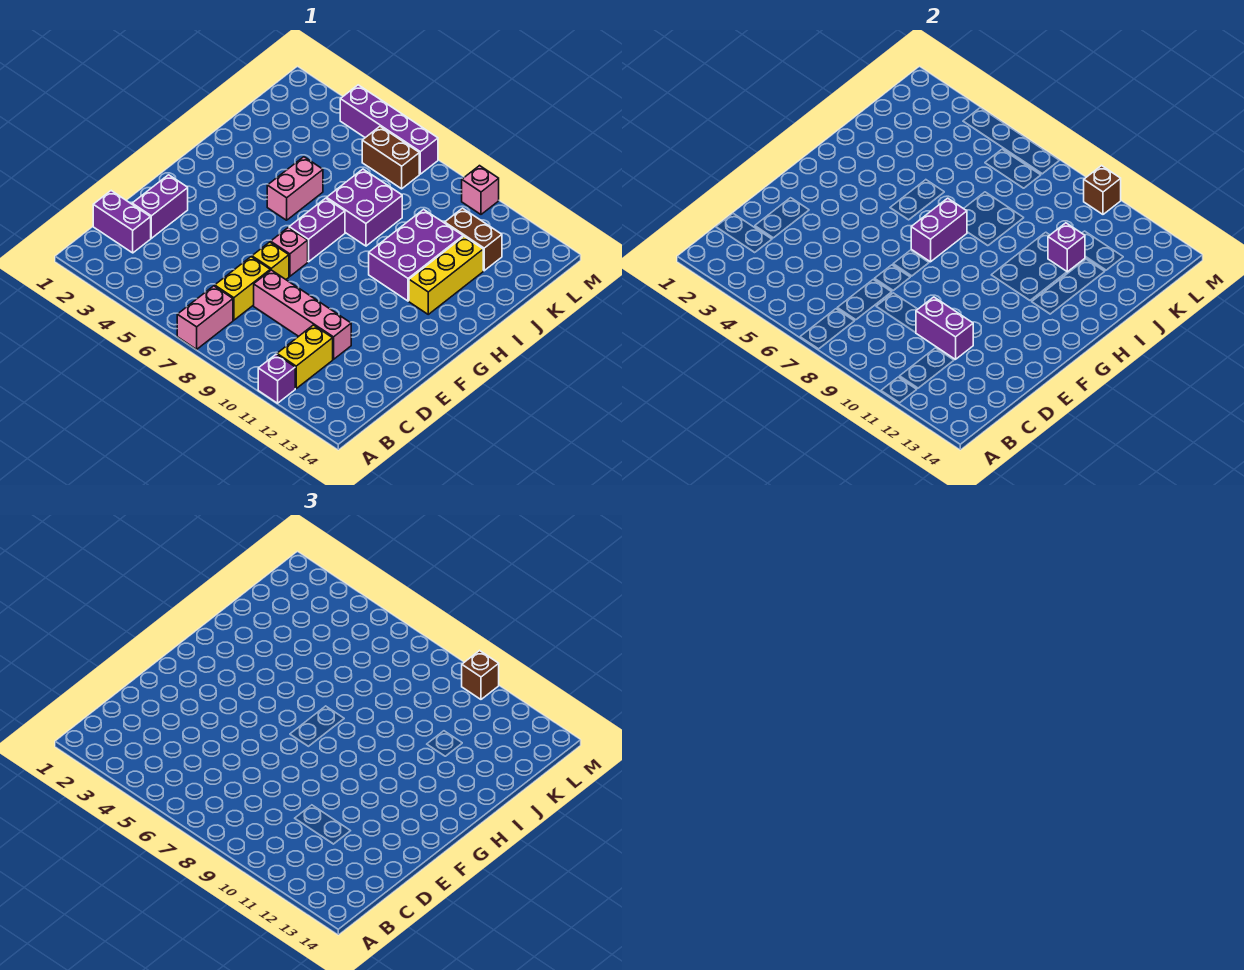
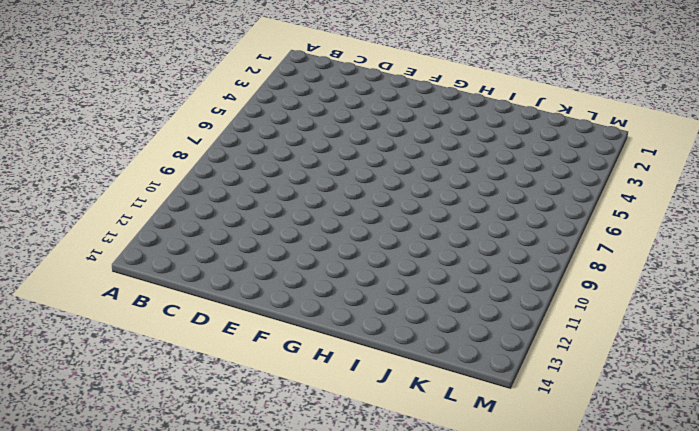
none -> pink 1x2 brick [177,286,233,349]
none -> purple 1x1 brick [258,354,295,403]
none -> yellow 1x2 brick [277,325,333,388]

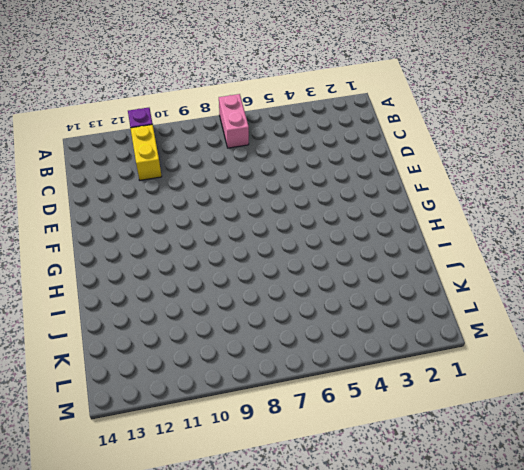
none -> purple 1x2 brick [93,191,151,253]
none -> yellow 1x2 brick [215,257,270,320]
none -> purple 1x2 brick [132,175,188,238]

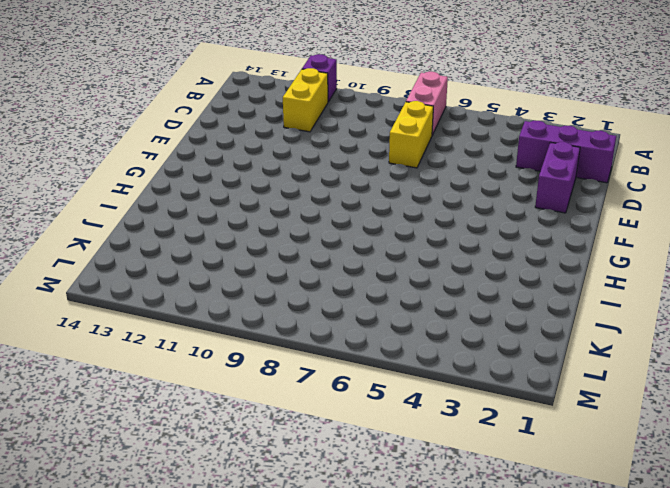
purple 1x3 brick [516,121,616,183] -> purple 1x2 brick [93,191,151,253]
none -> pink 1x4 brick [254,270,351,359]
none -> yellow 1x1 brick [252,242,289,279]
none -> pink 1x1 brick [271,227,308,276]

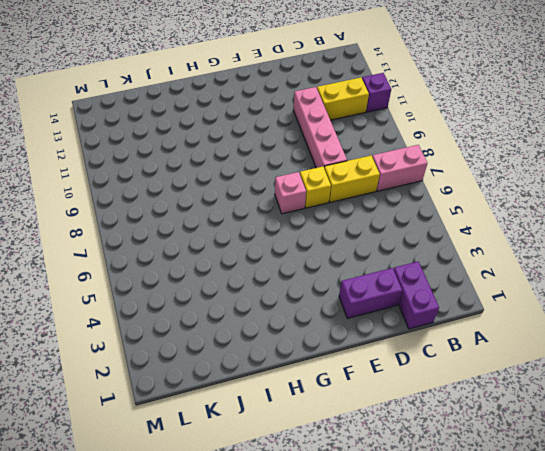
none -> purple 1x2 brick [289,198,345,262]
none -> pink 1x2 brick [267,157,323,220]
none -> purple 2x3 brick [369,209,463,301]

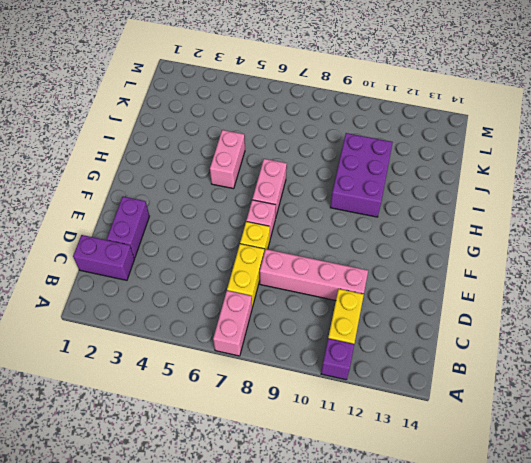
pink 1x2 brick [252,159,287,216] -> purple 1x2 brick [289,198,345,262]
none -> yellow 1x3 brick [409,236,483,314]
none -> purple 2x2 brick [327,169,402,246]
none -> brown 1x2 brick [445,208,502,271]

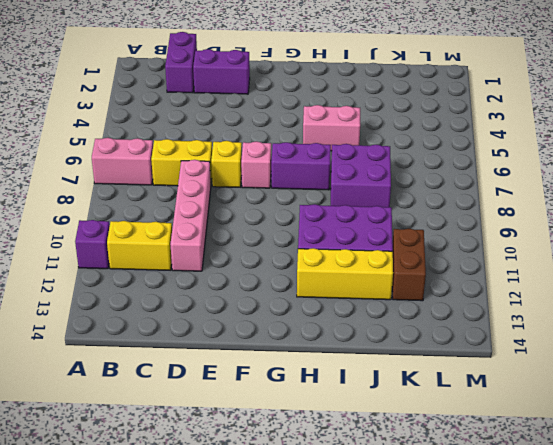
none -> brown 1x2 brick [362,127,419,189]
none -> purple 1x4 brick [340,85,438,174]
none -> pink 1x1 brick [462,166,499,214]

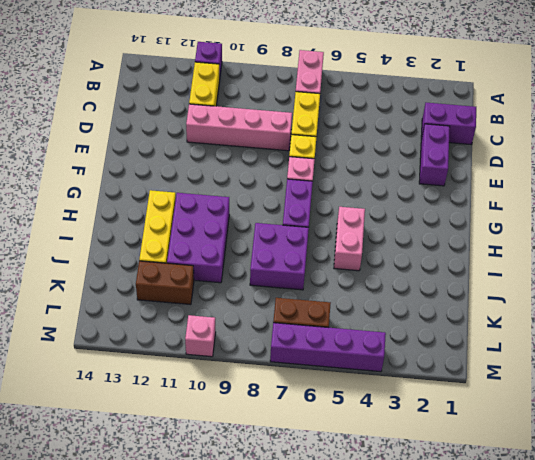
none -> purple 1x2 brick [916,297,973,359]
none -> purple 1x2 brick [911,198,967,262]
none -> purple 1x1 brick [1048,223,1085,272]

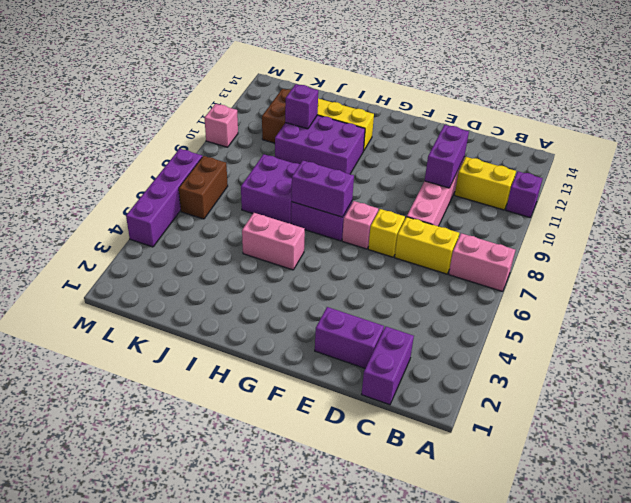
none -> brown 1x1 brick [1084,166,1121,214]
none -> brown 1x1 brick [462,651,499,699]

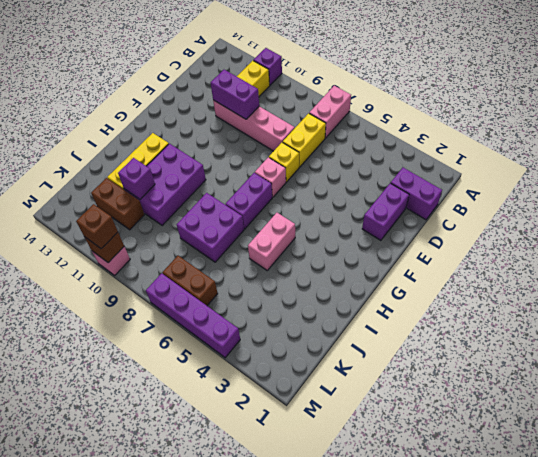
none -> purple 1x2 brick [911,198,967,262]

